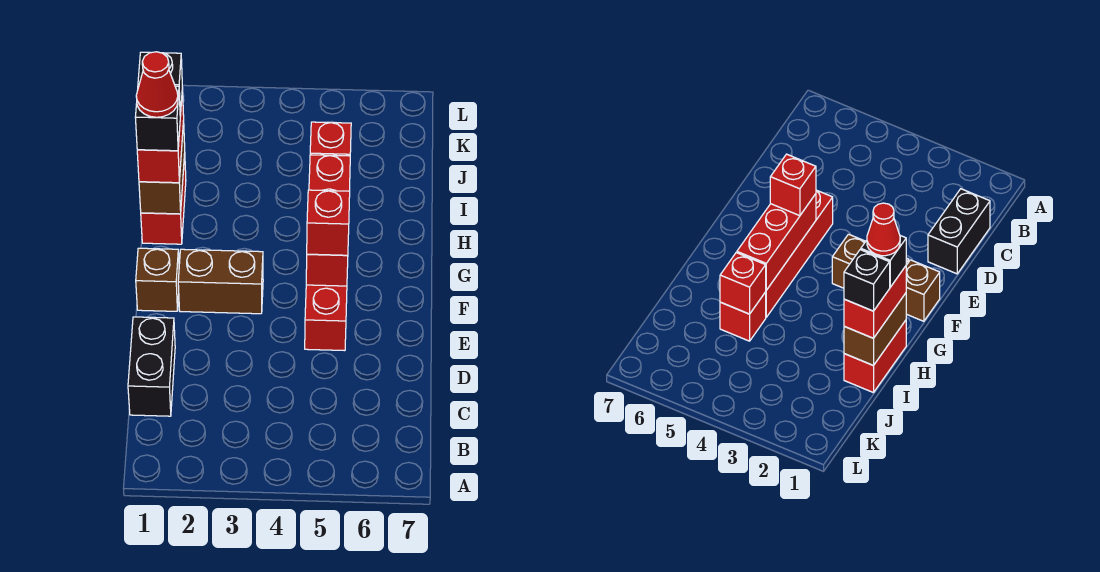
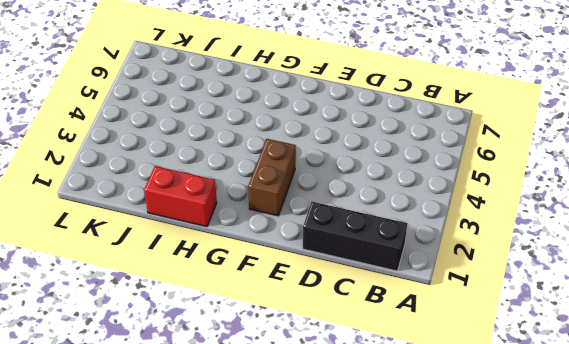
black 1x3 brick [303,202,407,271] -> black 1x2 brick [128,317,175,416]
none -> red 1x4 brick [305,285,347,351]
none -> brown 1x1 brick [136,248,179,311]
none -> red 1x1 brick [720,292,766,341]

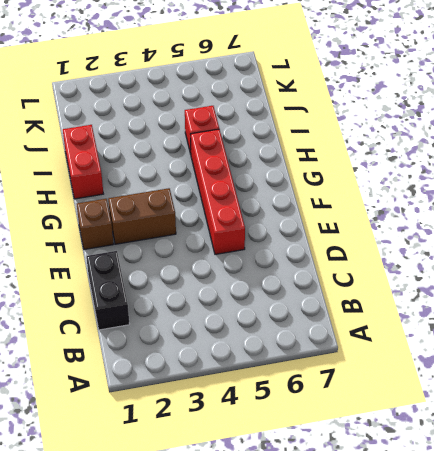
none -> red 1x3 brick [306,155,350,286]
none -> brown 1x2 brick [139,121,185,214]
none -> red 1x1 brick [310,122,351,156]

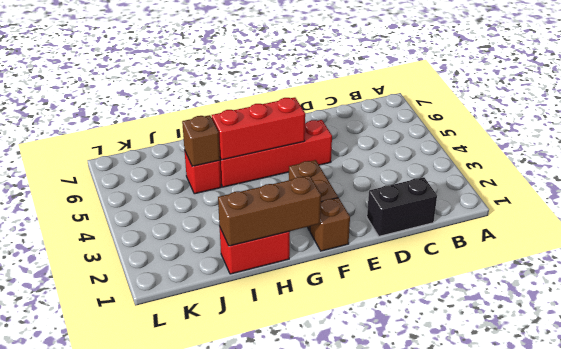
brown 1x3 brick [218,176,321,246] -> brown 1x2 brick [139,121,185,214]
brown 1x1 brick [182,115,220,166] -> red 1x1 brick [310,122,351,156]
none -> red 1x1 brick [307,190,350,255]
none -> red 1x2 brick [137,87,184,183]
none -> black 1x1 brick [135,85,180,151]

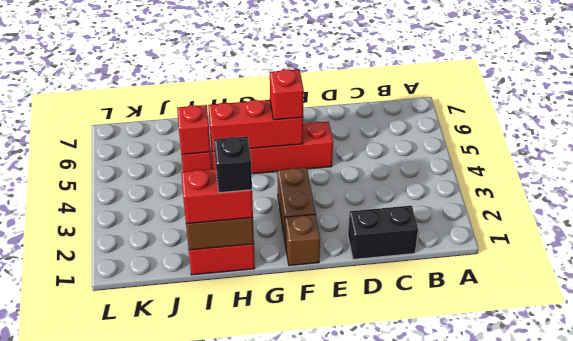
none -> black 1x1 brick [138,52,182,116]
none -> red 1x1 cone [136,52,178,117]

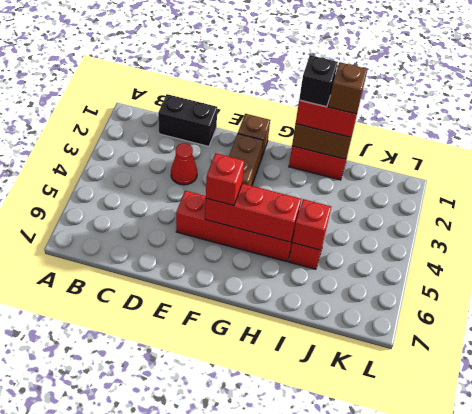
red 1x1 cone [171,143,197,185] -> red 1x1 cone moved to [136,52,178,117]
brown 1x1 brick [328,62,368,114] -> black 1x1 brick [138,52,182,116]

